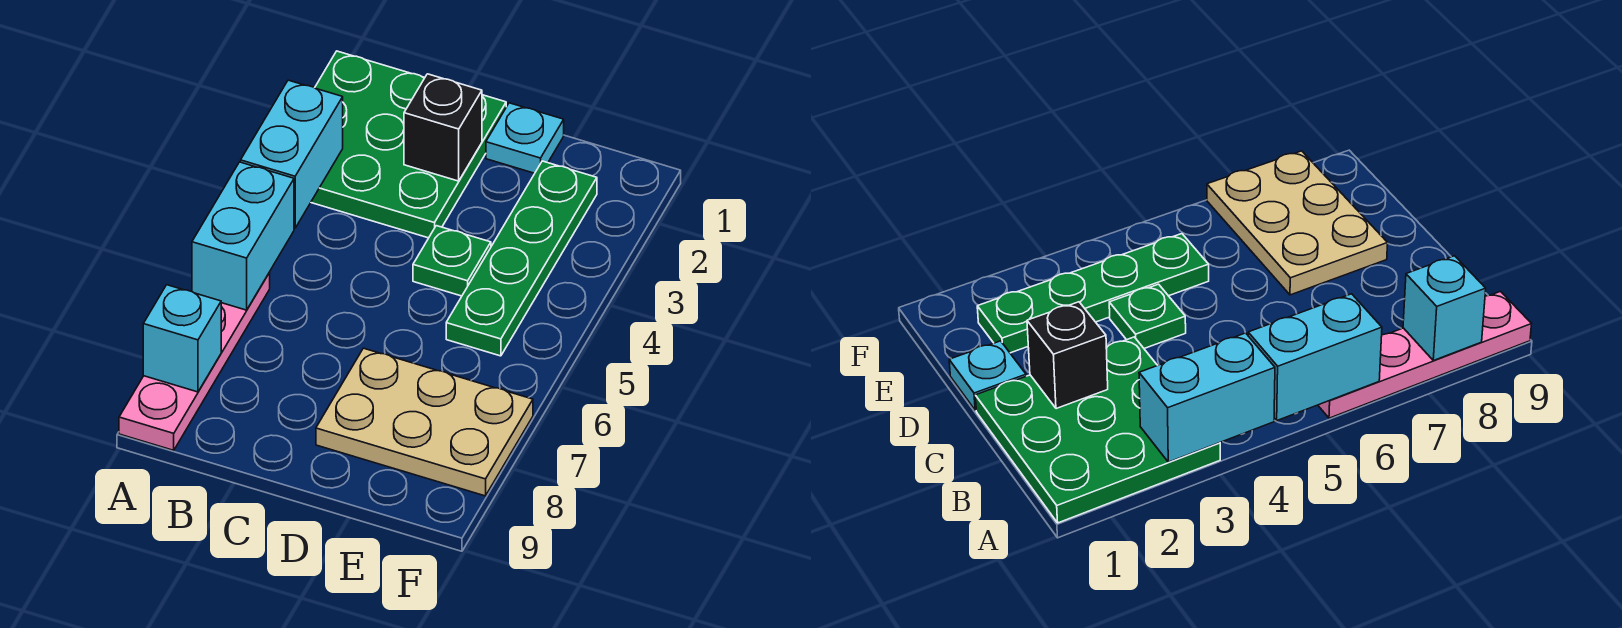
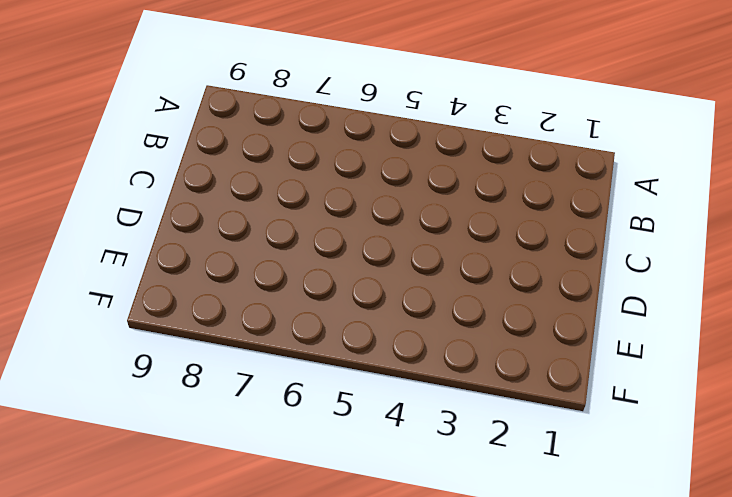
none -> green 3x3 plate [311,51,506,238]
none -> pink 1x4 plate [119,273,270,450]

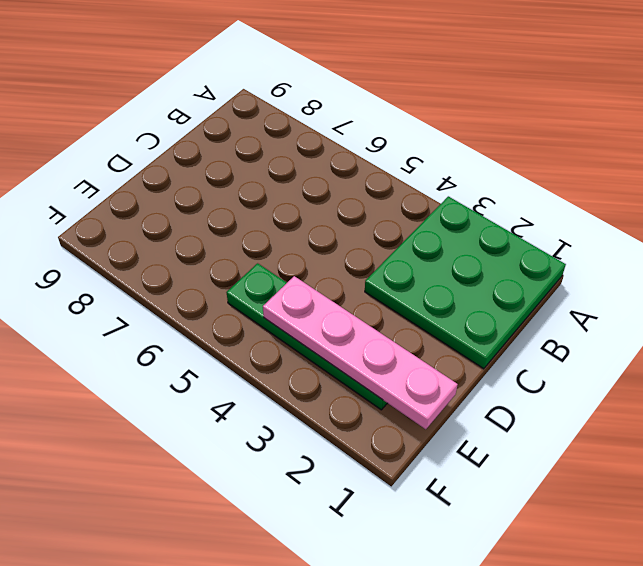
pink 1x4 plate [263,276,458,429] -> pink 1x4 plate moved to [119,273,270,450]
none -> cyan 1x1 plate [486,103,564,173]
none -> green 1x1 plate [413,226,491,296]

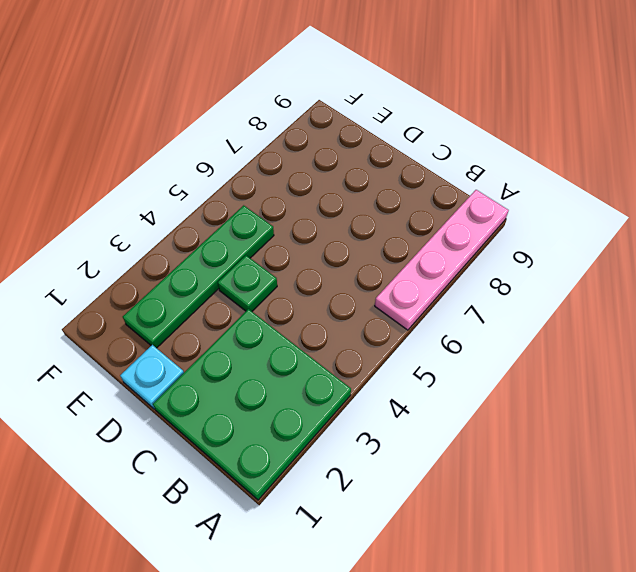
none -> tan 2x3 plate [316,348,533,496]
none -> cyan 1x2 brick [241,80,343,228]

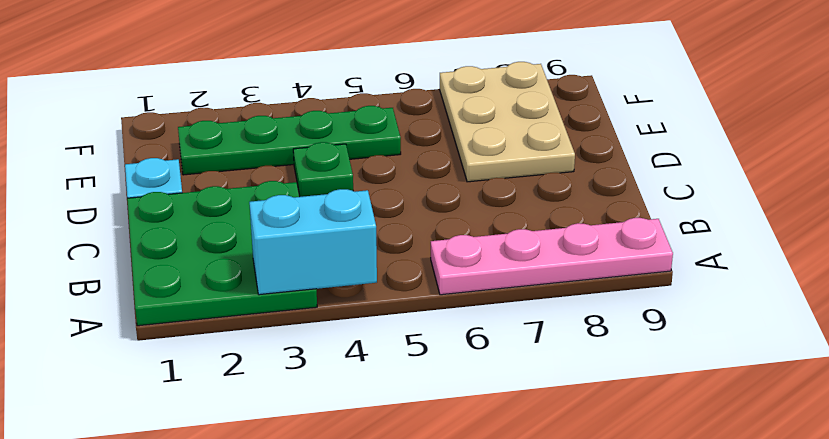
none -> cyan 1x2 brick [192,162,294,310]
none -> cyan 1x1 brick [143,285,221,392]

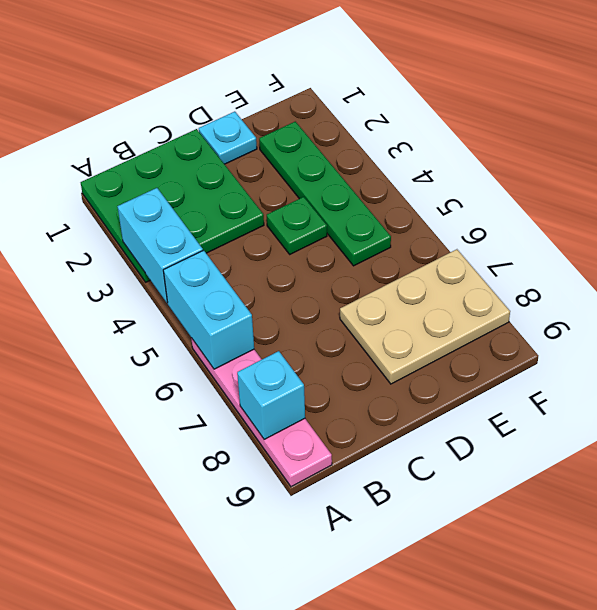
none -> black 1x1 brick [404,74,482,181]

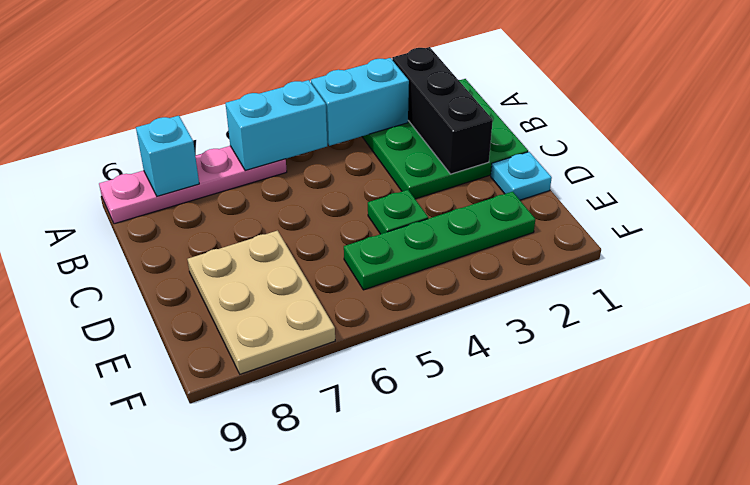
black 1x3 brick [392,47,493,174] -> black 1x1 brick [404,74,482,181]

